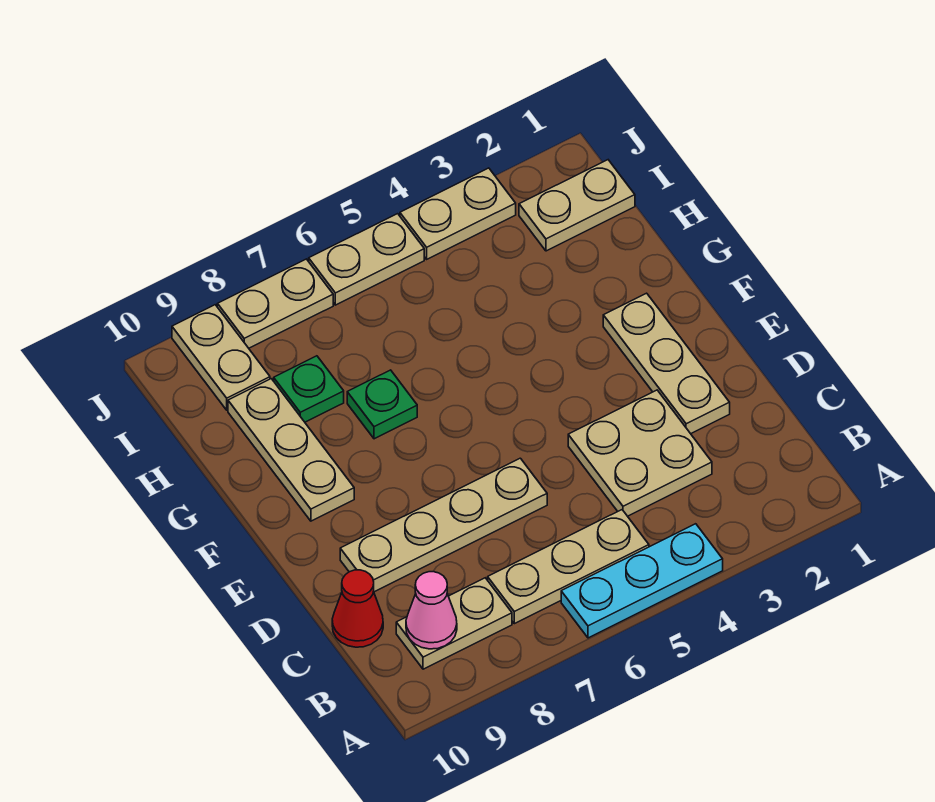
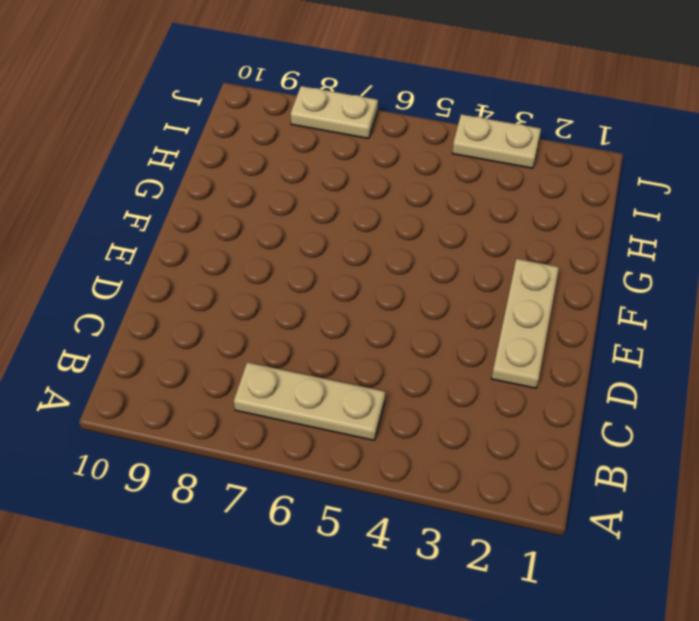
none -> cyan 1x3 plate [561,524,723,638]
none -> tan 1x2 plate [396,578,512,669]
none -> tan 2x2 plate [568,390,712,516]

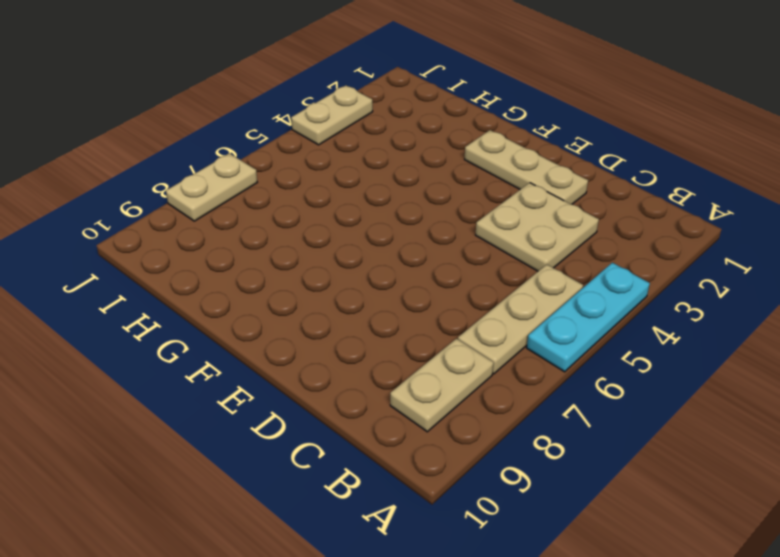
none -> red 1x1 cone [332,570,383,647]
none -> tan 1x4 plate [340,458,547,592]
none -> tan 1x3 plate [228,379,354,521]

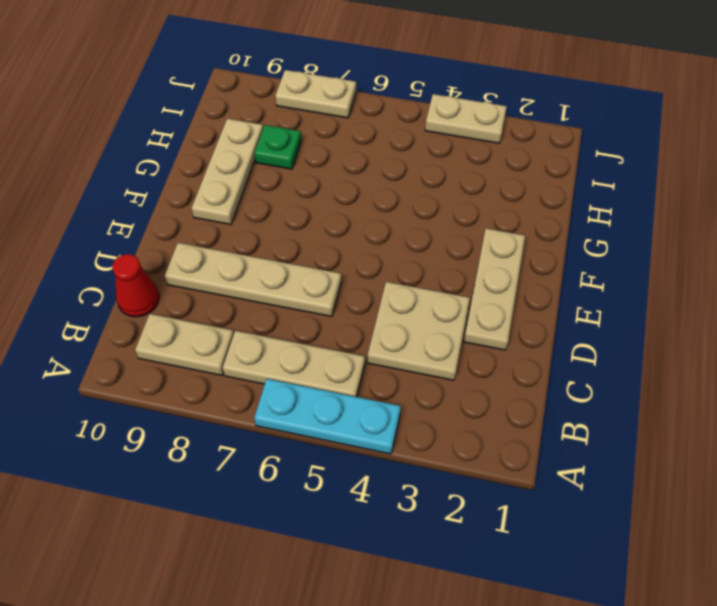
none -> green 1x1 plate [347,370,417,439]
none -> tan 1x2 plate [519,160,635,251]
none -> tan 1x2 plate [172,305,270,410]

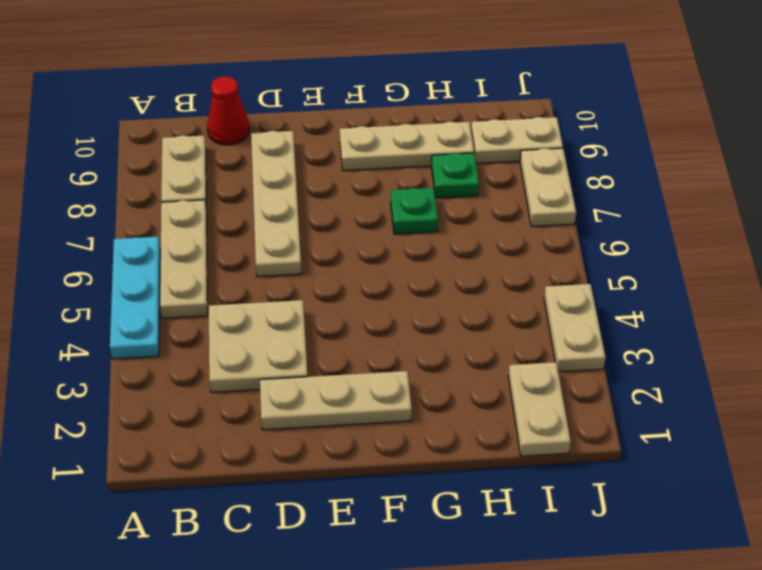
none -> tan 1x2 plate [309,214,424,305]
none -> pink 1x1 cone [406,572,457,649]

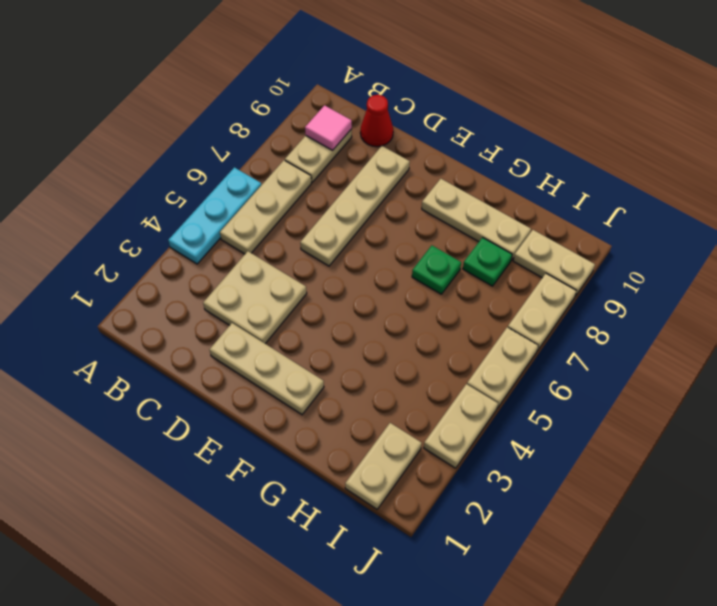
pink 1x1 tile [305,105,352,150] -> pink 1x1 cone [406,572,457,649]

